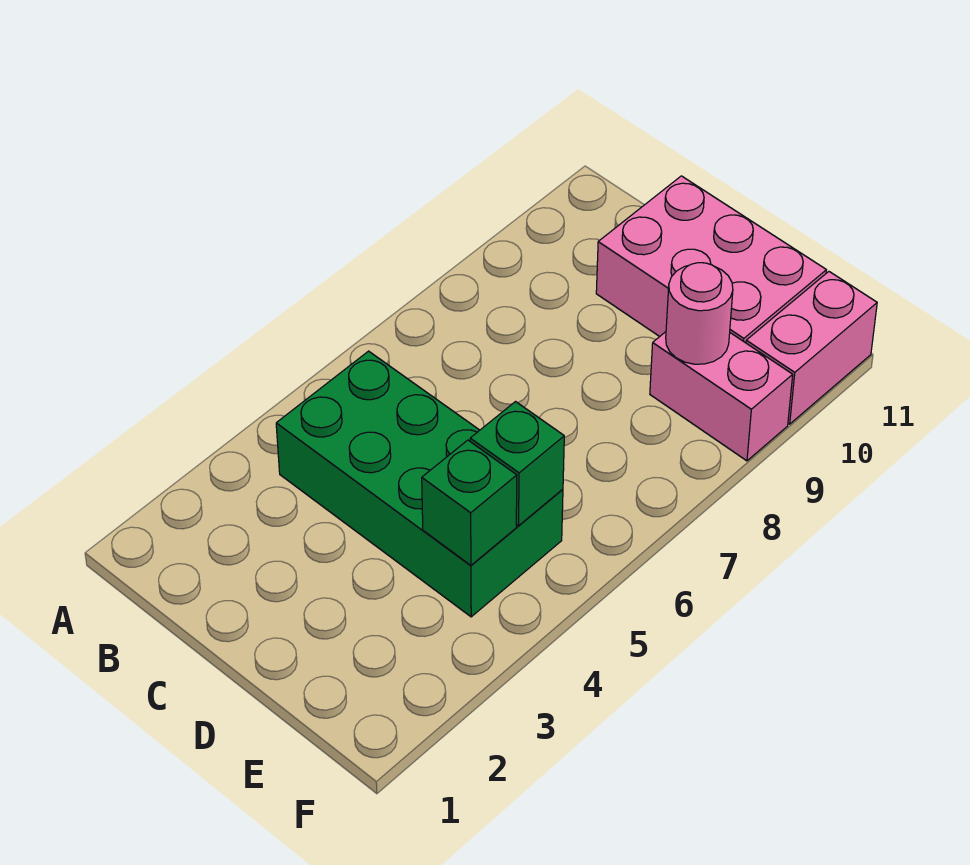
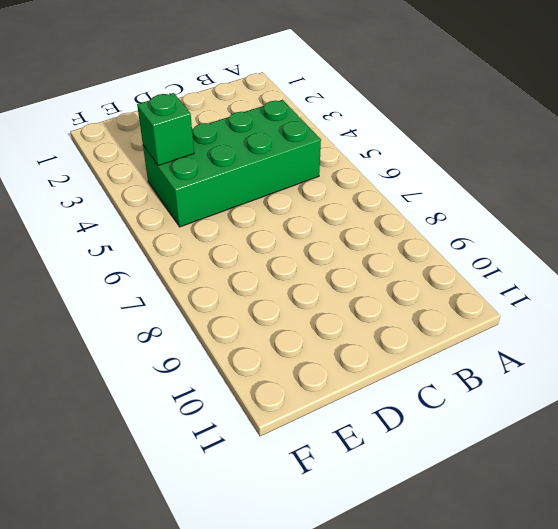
none -> pink 2x3 brick [596,176,826,343]
none -> pink 1x2 brick [650,332,793,461]

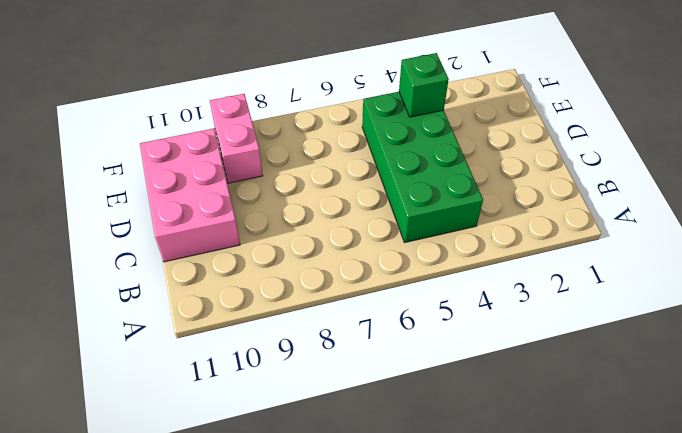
none -> pink 1x2 brick [746,272,877,424]
none -> green 1x1 brick [470,402,564,526]

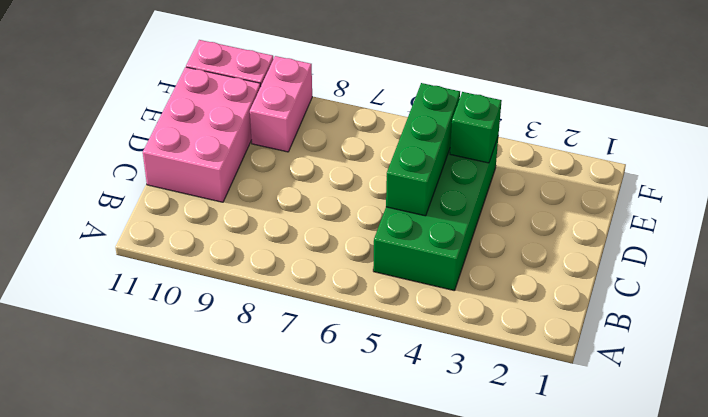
green 1x3 brick [386,83,460,216] -> green 1x1 brick [470,402,564,526]
none -> pink 1x1 round brick [666,263,733,364]

